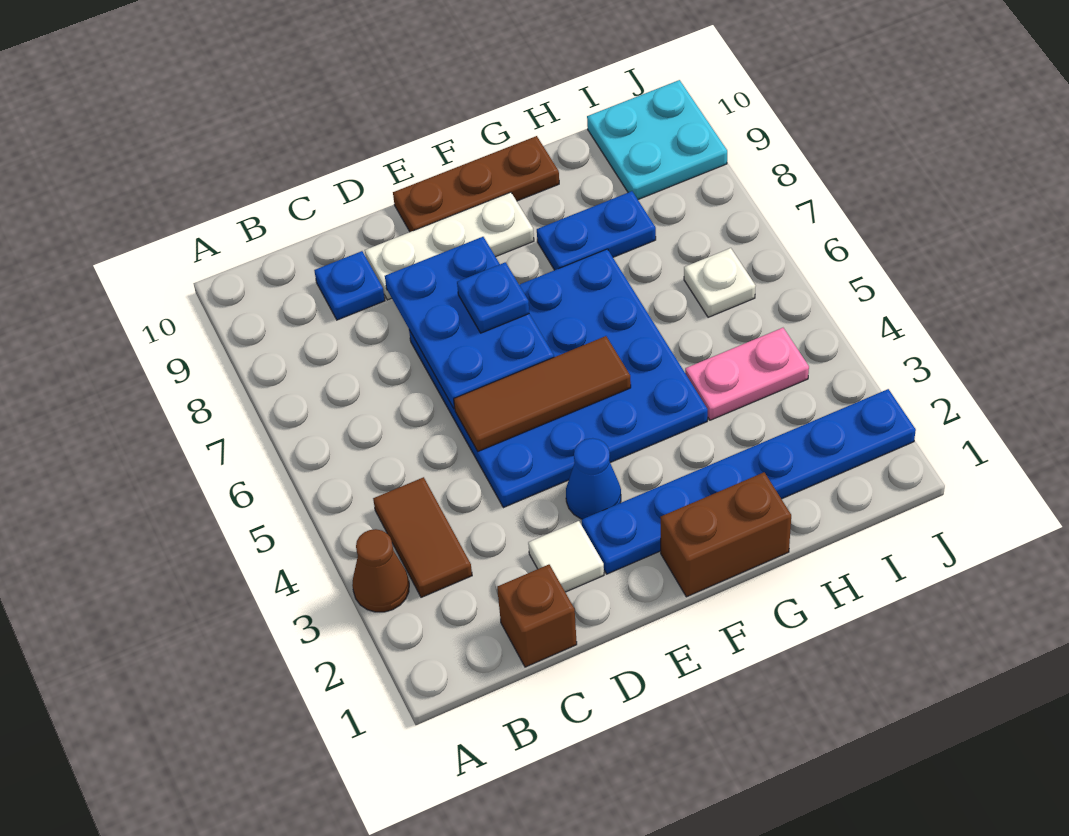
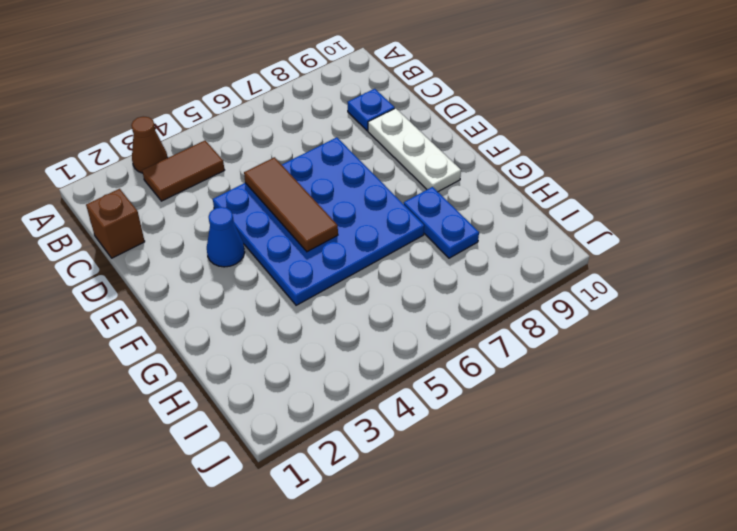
none -> white 1x1 tile [528,521,604,592]
none -> blue 1x6 plate [582,389,916,574]
none -> brown 1x3 plate [393,136,559,232]

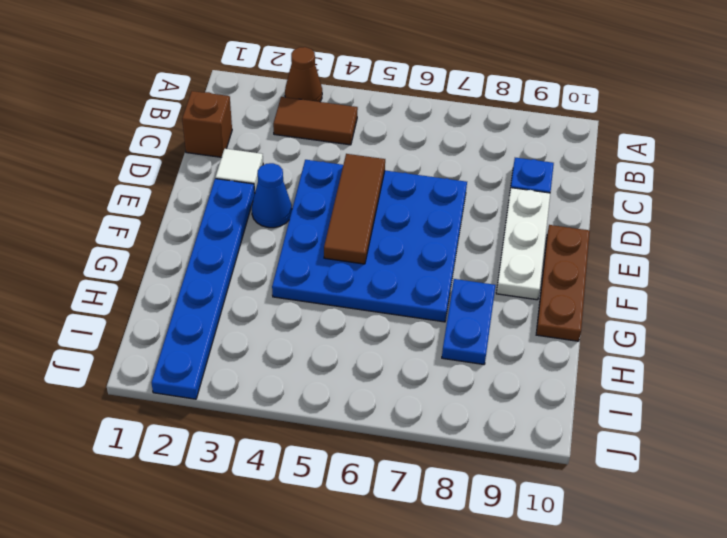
none -> brown 1x2 brick [660,472,791,597]
none -> pink 1x2 plate [685,328,809,420]
none -> white 1x1 plate [684,248,756,317]

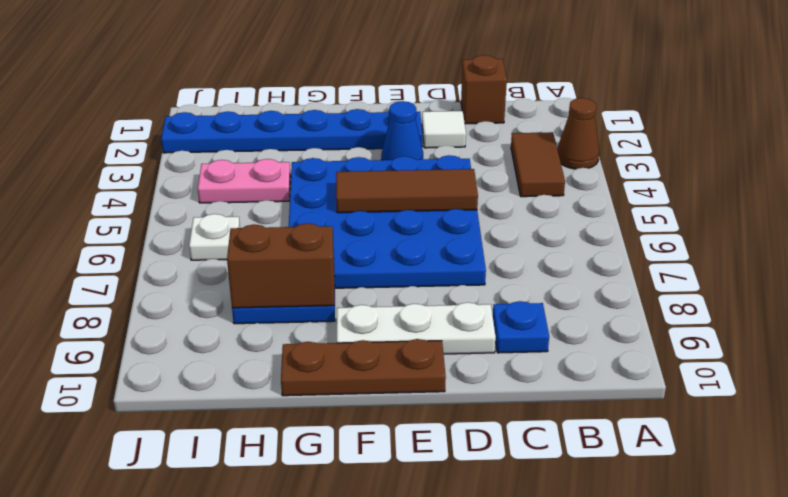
brown 1x2 brick [227,223,334,308] -> brown 1x2 brick moved to [660,472,791,597]
none -> cyan 2x2 plate [587,80,727,199]
none -> blue 2x3 plate [385,237,554,409]
none -> blue 1x1 plate [457,262,529,333]

